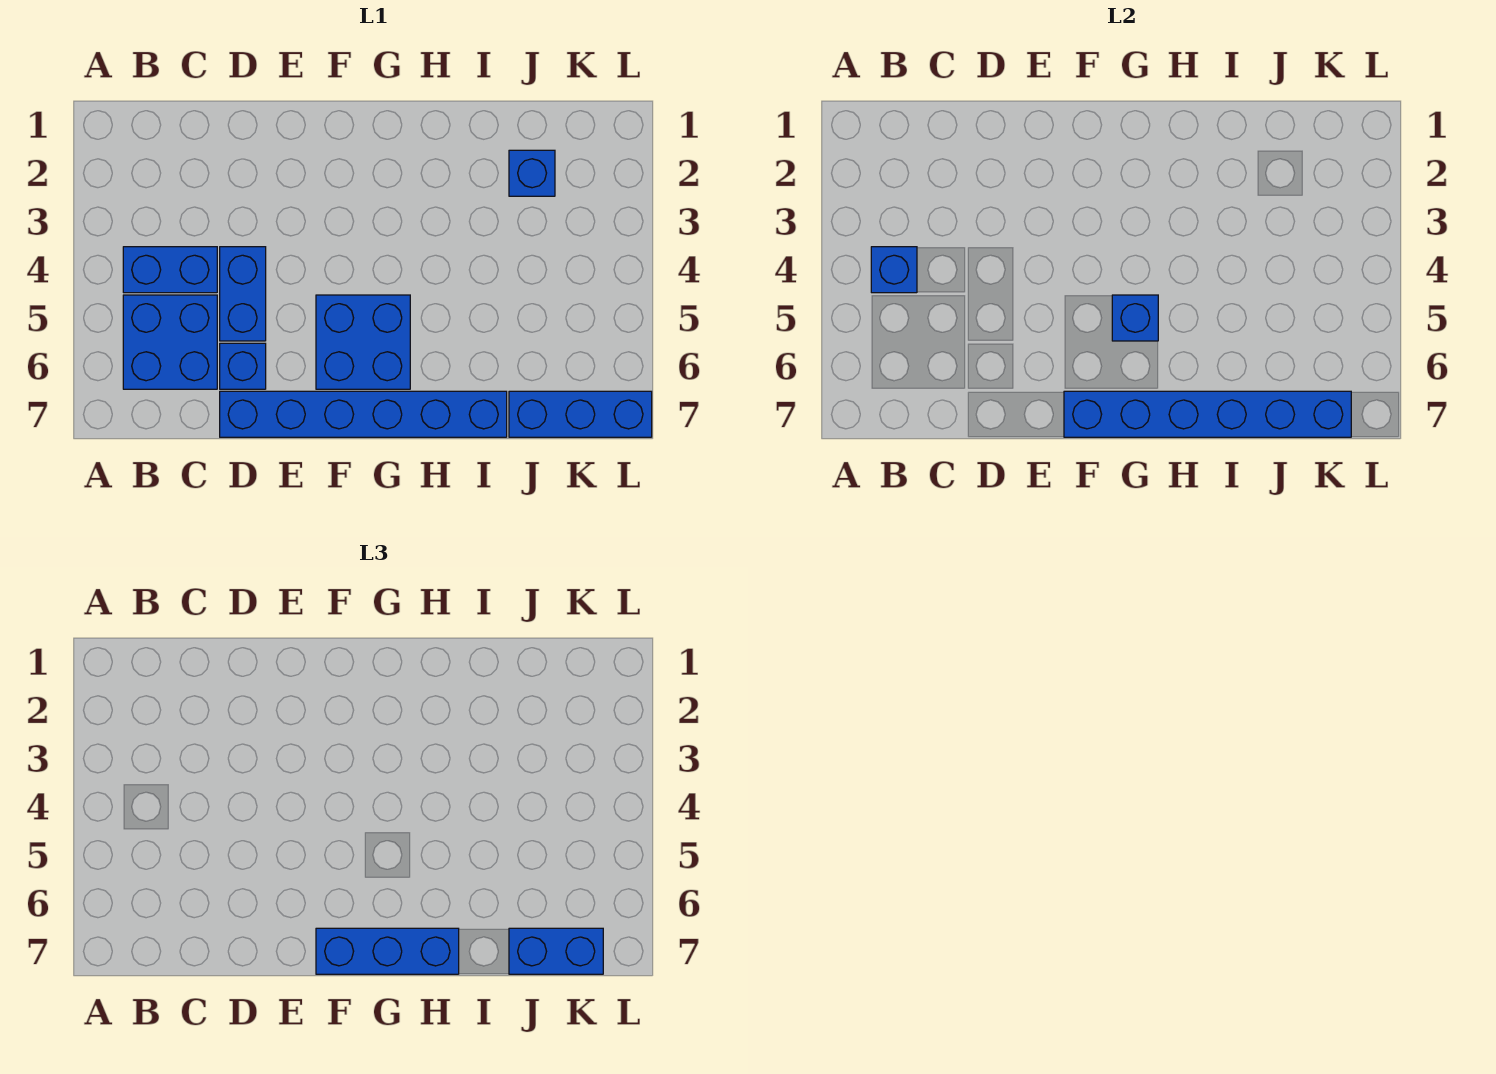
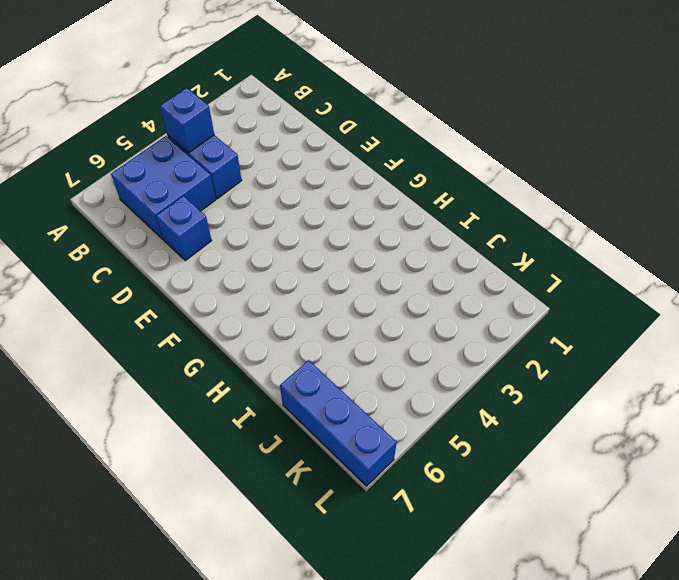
none -> blue 1x2 brick [220,247,266,341]
none -> blue 1x6 brick [220,391,507,437]
none -> blue 2x2 brick [316,295,410,389]

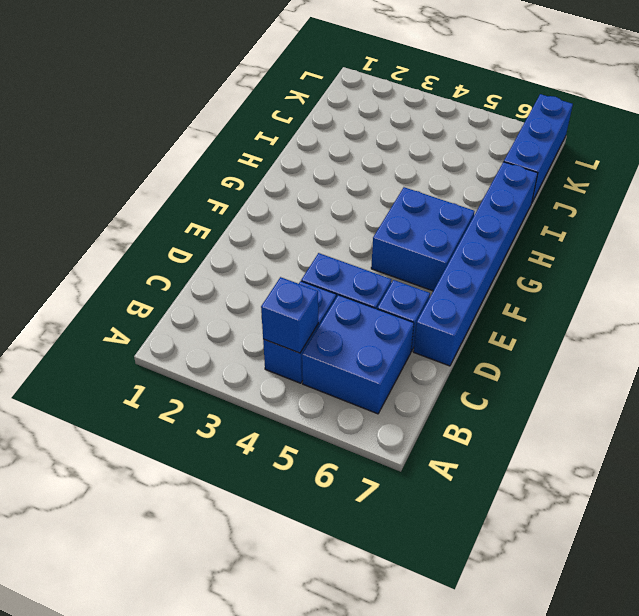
none -> blue 1x1 brick [509,150,555,196]
none -> blue 1x6 brick [1064,391,1351,437]
none -> blue 1x1 brick [1112,295,1158,341]

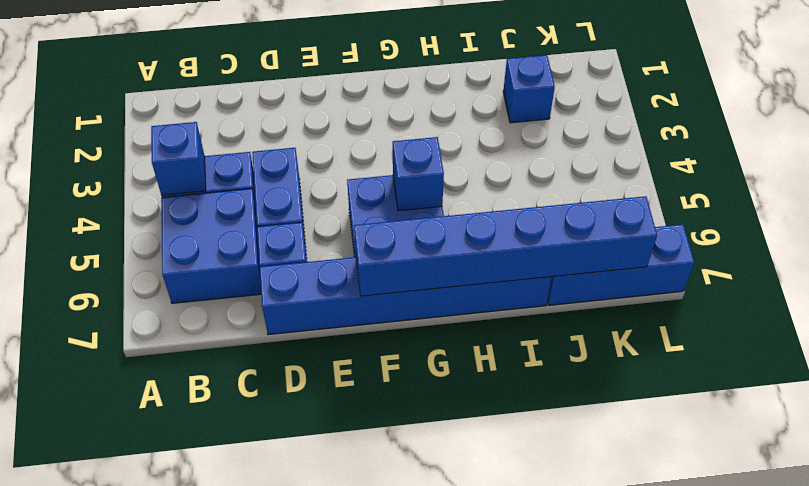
none -> blue 1x3 brick [316,928,459,974]
none -> blue 1x2 brick [509,928,603,974]

